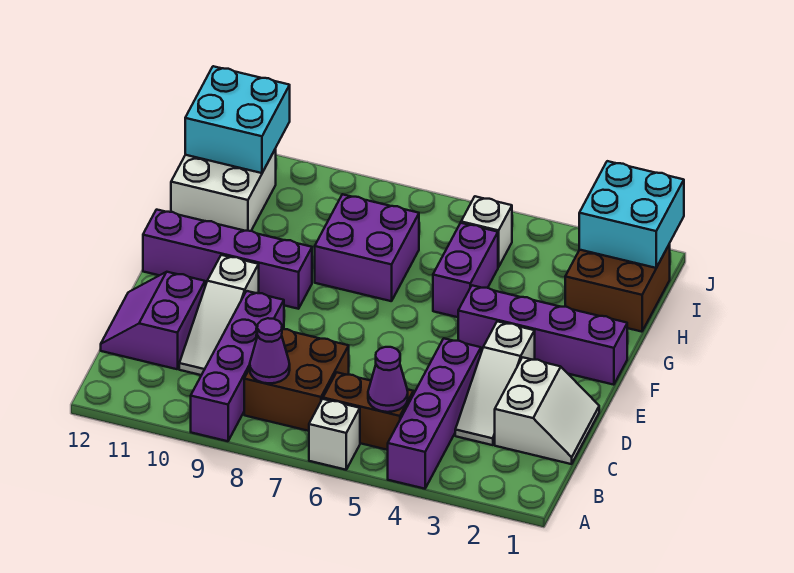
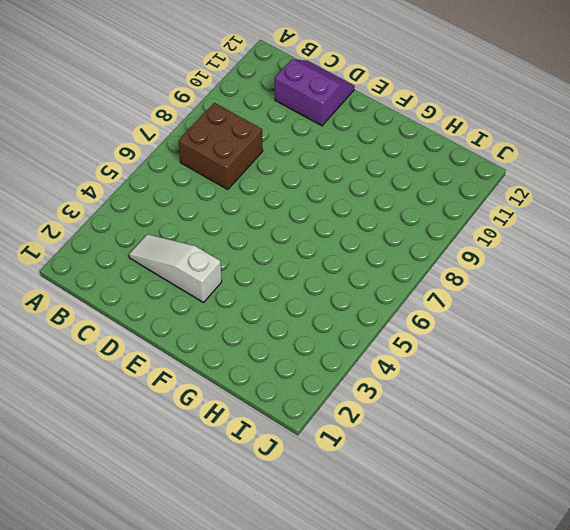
none -> purple 1x4 brick [388,339,481,489]
none -> white 1x1 brick [309,399,360,470]
none -> purple 1x4 brick [191,291,284,441]

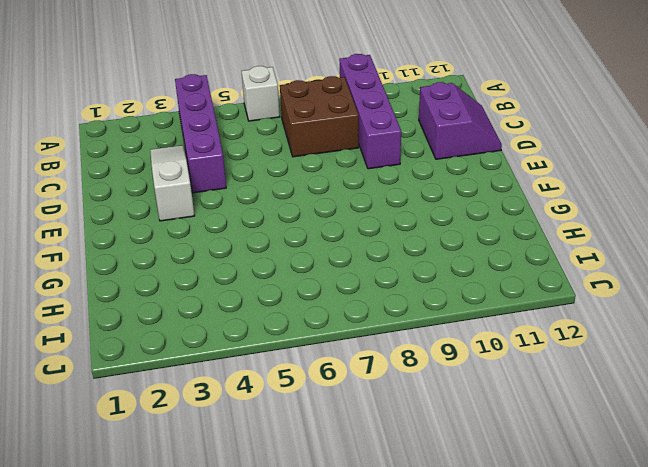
none -> brown 1x2 brick [323,372,413,450]
none -> white 2x2 slope [495,357,599,464]
none -> white 1x3 slope [179,255,259,375]

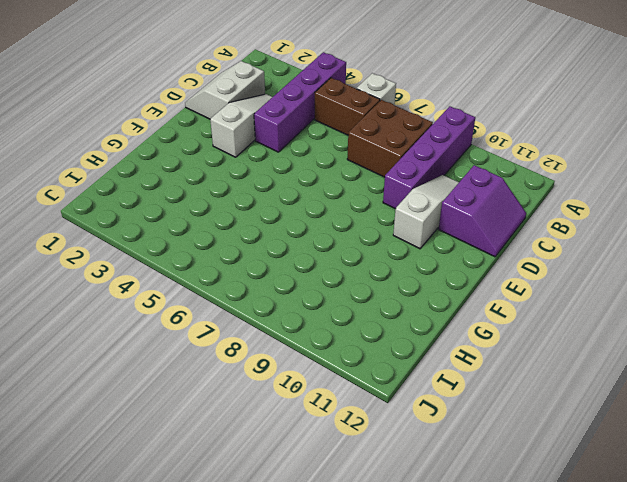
none -> purple 1x4 brick [458,285,627,385]
none -> purple 1x4 brick [143,210,312,309]
none -> purple 1x2 brick [433,223,498,317]

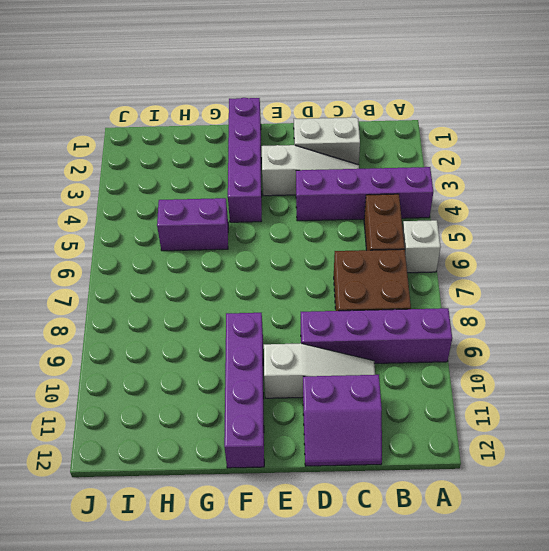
none -> purple 2x2 brick [315,194,419,301]
none -> brown 2x2 brick [565,244,670,332]
none -> white 2x2 brick [171,149,276,231]

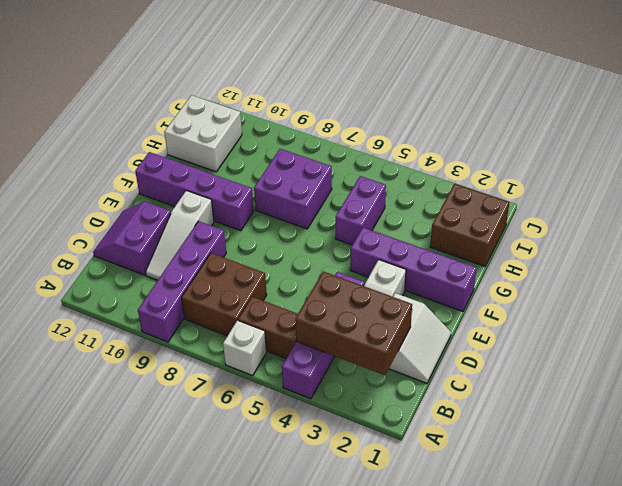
brown 2x3 brick [295,271,412,375] -> none
none -> white 1x1 brick [461,196,512,267]
none -> purple 1x1 cone [368,347,408,412]
none -> purple 1x1 cone [250,318,290,383]

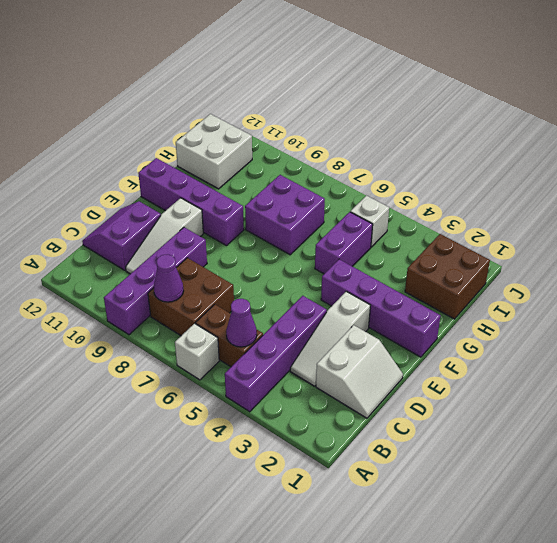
none -> cyan 2x2 brick [579,161,684,268]
none -> cyan 2x2 brick [185,66,290,173]

